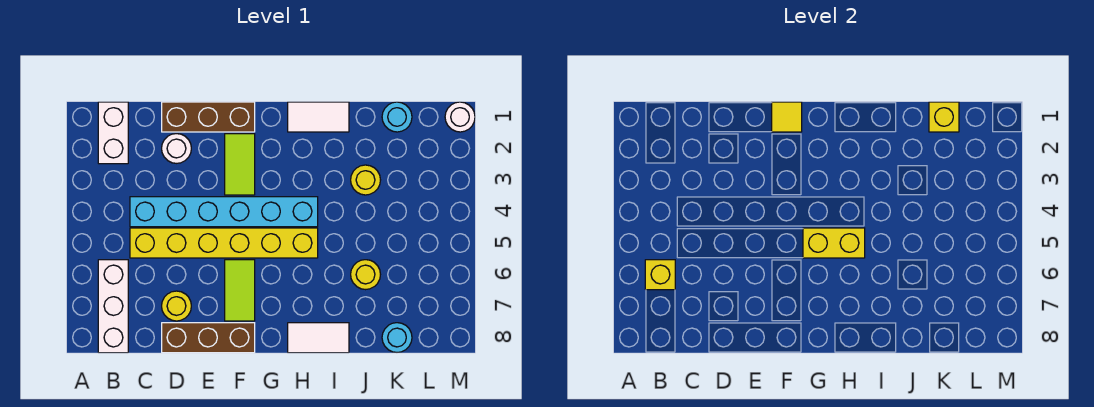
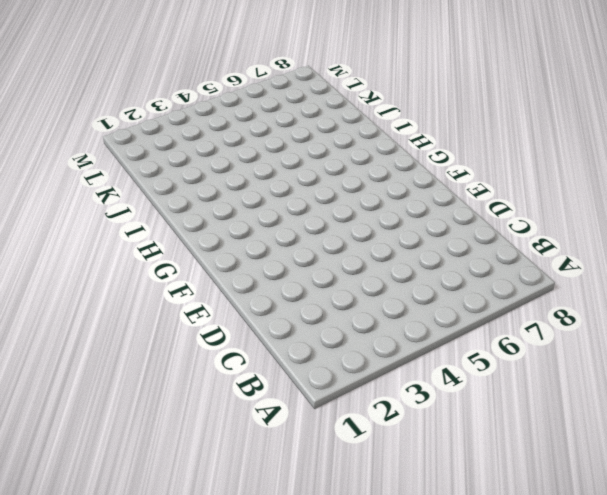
none -> white 1x2 brick [98,102,128,164]
none -> white 1x3 brick [98,260,128,353]
none -> cyan 1x6 brick [130,197,318,227]

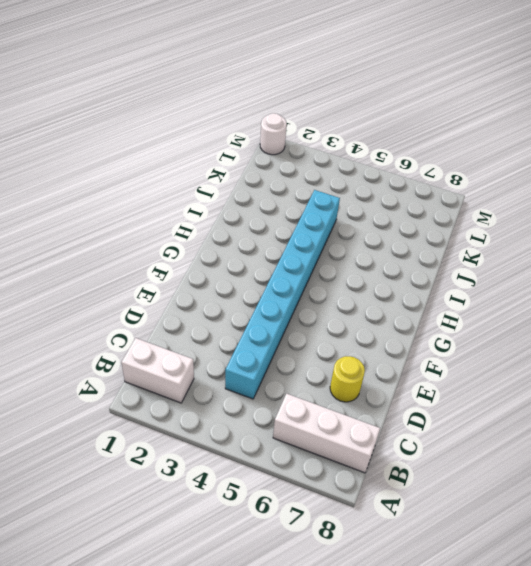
cyan 1x8 brick [225,190,340,399] -> cyan 1x6 brick [130,197,318,227]
none -> yellow 1x6 brick [130,228,318,258]
none -> brown 1x3 brick [162,102,255,132]
none -> white 1x1 round brick [162,134,191,163]

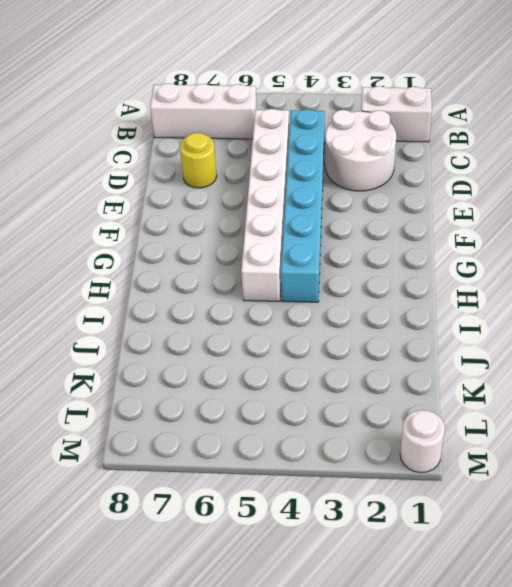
white 2x2 round brick [325,110,396,191] -> white 1x1 round brick [162,134,191,163]
white 1x6 brick [241,109,289,301] -> yellow 1x6 brick [130,228,318,258]
none -> brown 1x3 brick [162,102,255,132]
none -> brown 1x3 brick [162,323,255,353]
none -> lime 1x2 tile [225,134,255,195]

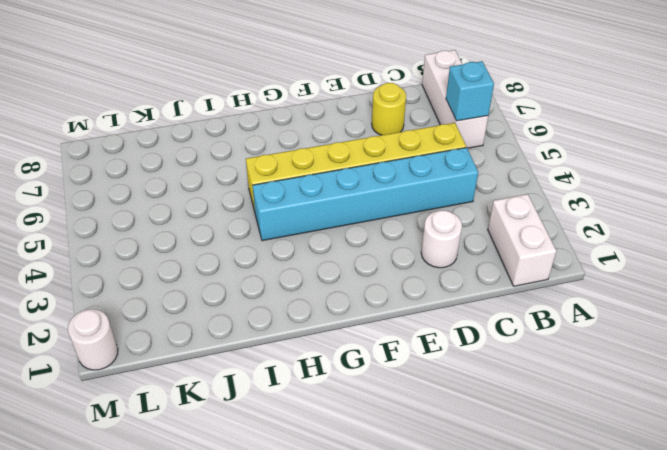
cyan 1x1 brick [446,61,494,121] -> yellow 1x1 brick [645,260,675,290]
none -> brown 1x3 brick [162,102,255,132]
none -> brown 1x3 brick [162,323,255,353]
none -> lime 1x2 tile [225,134,255,195]

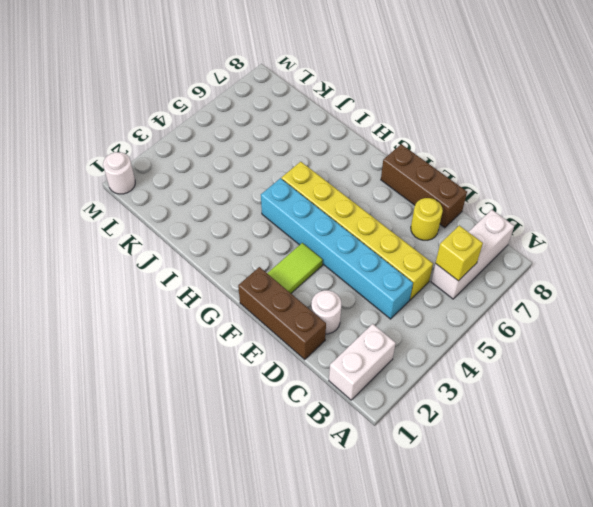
none -> lime 1x2 tile [225,260,255,321]
none -> white 1x2 tile [288,102,349,132]
none -> white 1x2 tile [288,323,349,353]

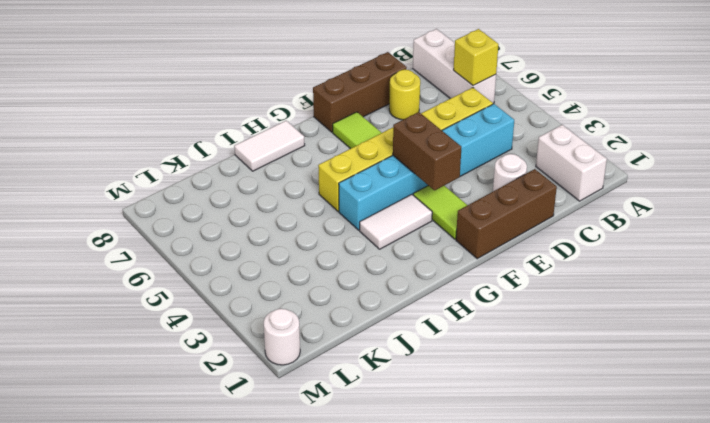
brown 1x2 brick [393,112,461,190] -> none
white 1x2 tile [360,194,432,249] -> white 1x2 tile moved to [288,102,349,132]
none -> yellow 1x1 round brick [351,165,380,195]
none -> yellow 1x1 round brick [351,260,380,290]
none -> cyan 1x1 round brick [382,102,412,132]

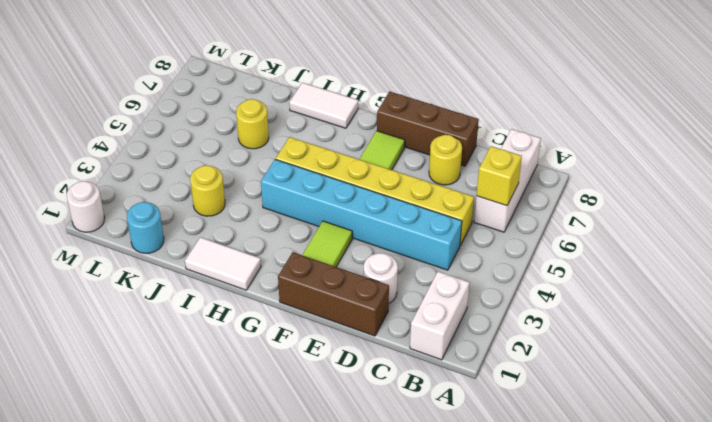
none -> cyan 1x1 round brick [382,323,412,352]
none -> yellow 1x1 tile [772,102,802,132]
none -> yellow 1x2 brick [803,228,865,258]

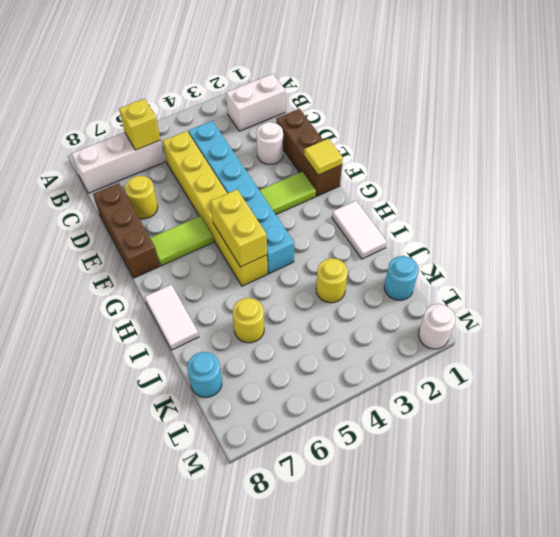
none -> yellow 1x1 brick [929,102,959,132]

